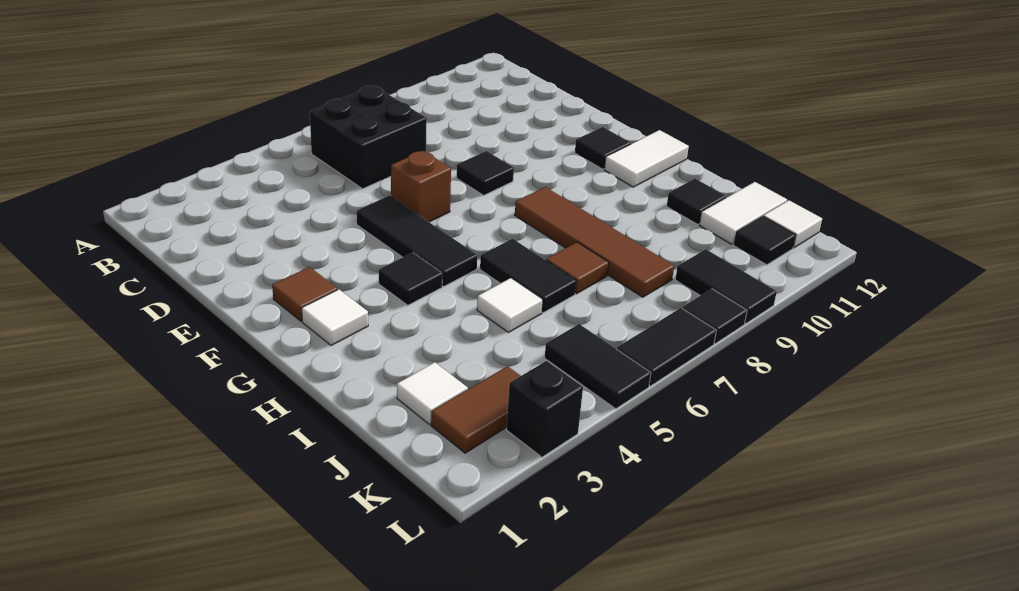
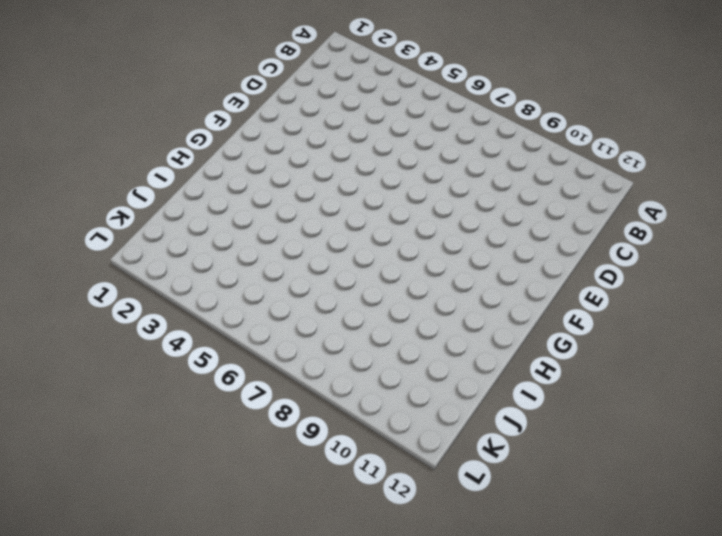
none -> black 2x2 brick [310,85,427,189]
none -> black 1x3 tile [357,196,477,286]
none -> brown 1x1 brick [391,151,451,222]

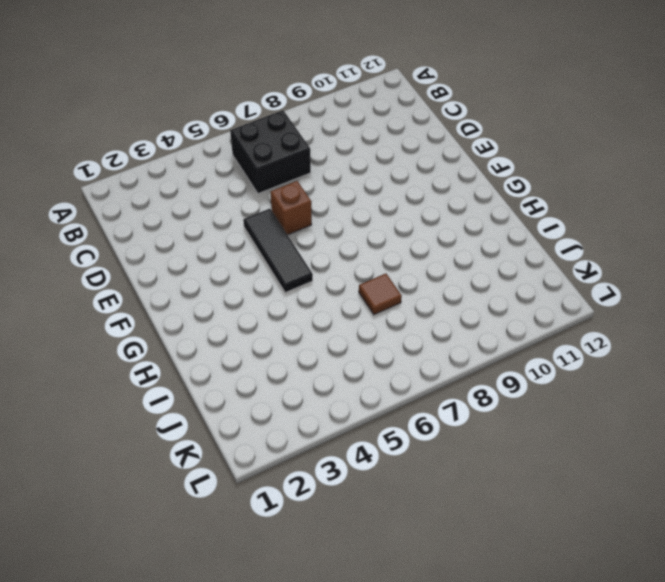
none -> black 1x1 tile [456,151,514,195]
none -> brown 1x1 tile [272,267,338,321]
none -> black 1x1 tile [575,127,631,169]

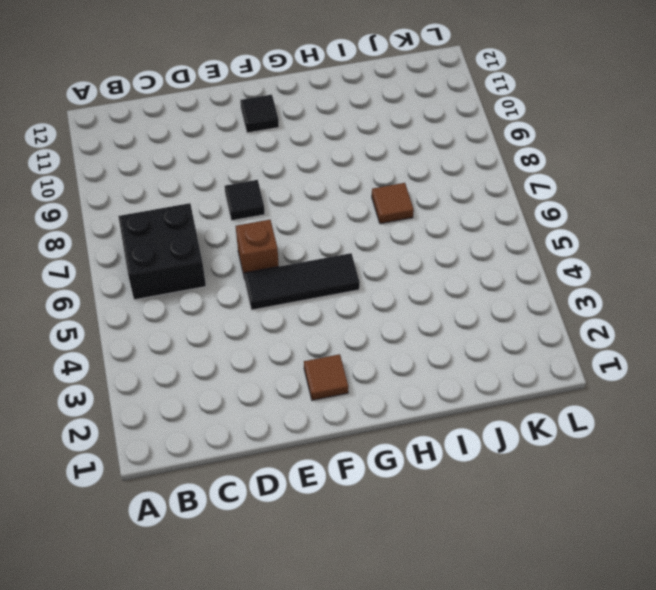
none -> white 1x1 tile [302,289,368,346]
none -> black 1x1 tile [379,253,442,305]
none -> brown 1x4 tile [515,187,674,297]

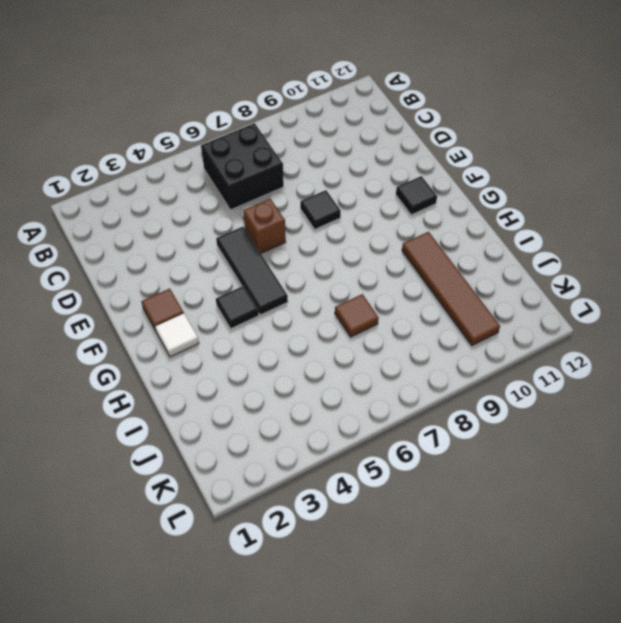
brown 1x4 tile [402,232,500,346] -> brown 1x4 tile moved to [515,187,674,297]
none -> white 1x2 tile [604,130,689,187]
none -> black 1x2 tile [480,239,576,313]
none -> white 1x1 tile [477,278,543,332]

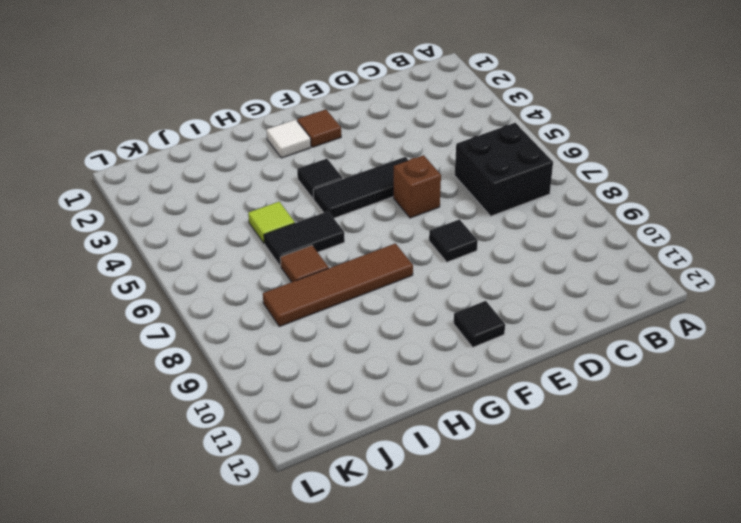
lime 1x1 tile [248,202,295,244] -> white 1x1 tile [477,278,543,332]
none -> white 1x2 tile [604,130,689,187]
none -> black 1x1 tile [667,179,726,224]
none -> white 1x1 tile [397,362,468,425]

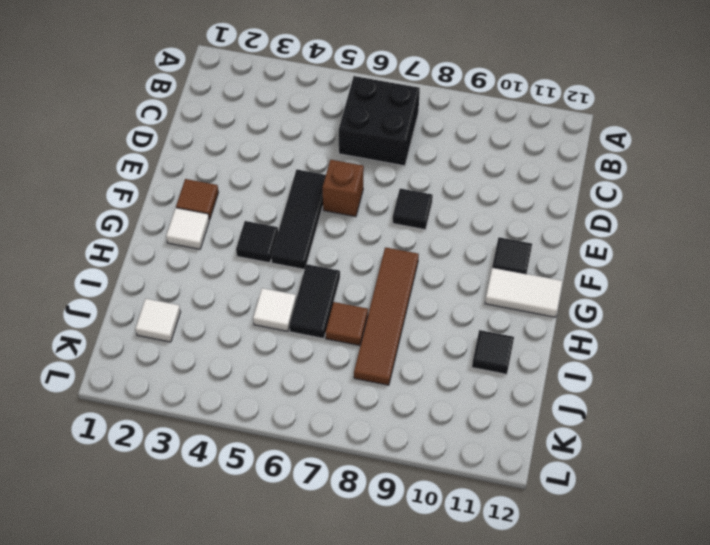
none -> white 1x2 tile [699,182,787,244]
none -> brown 1x2 tile [431,366,520,453]
none -> black 1x2 tile [545,324,651,409]

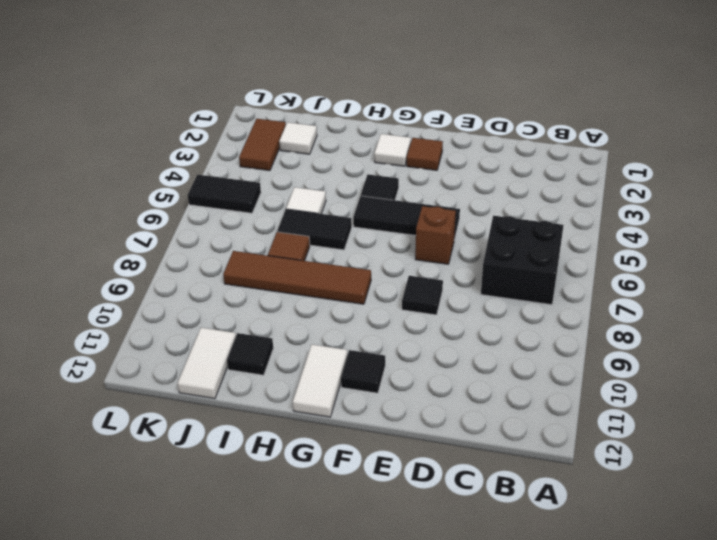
none -> black 1x2 tile [675,249,777,324]
none -> black 1x1 tile [733,216,796,265]
none -> white 1x1 tile [763,200,822,248]

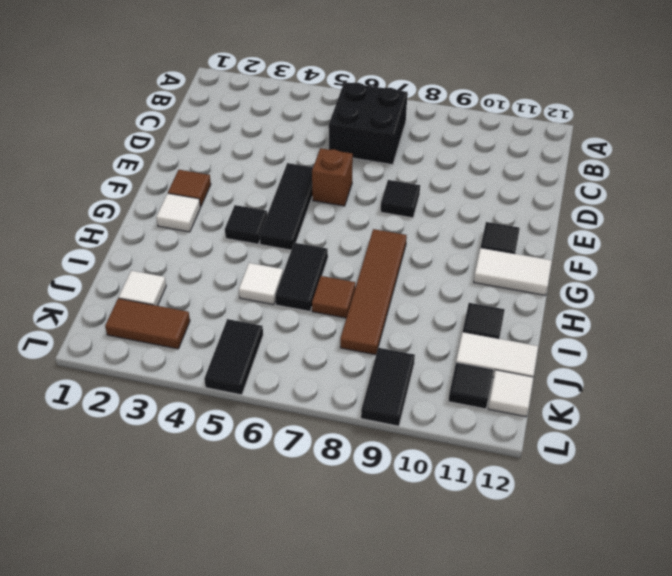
none -> black 1x1 brick [506,361,583,457]
none -> black 1x2 tile [617,308,716,386]
none -> black 1x1 tile [682,289,747,344]

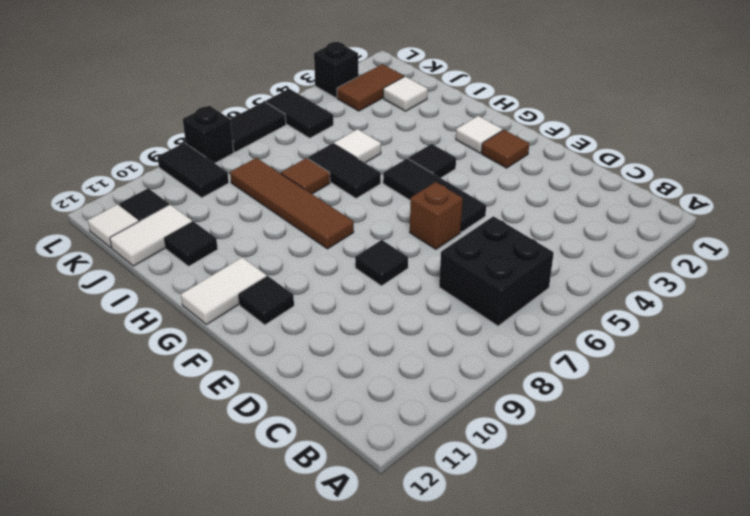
black 1x1 brick [183,106,234,163] -> black 1x1 tile [682,289,747,344]

